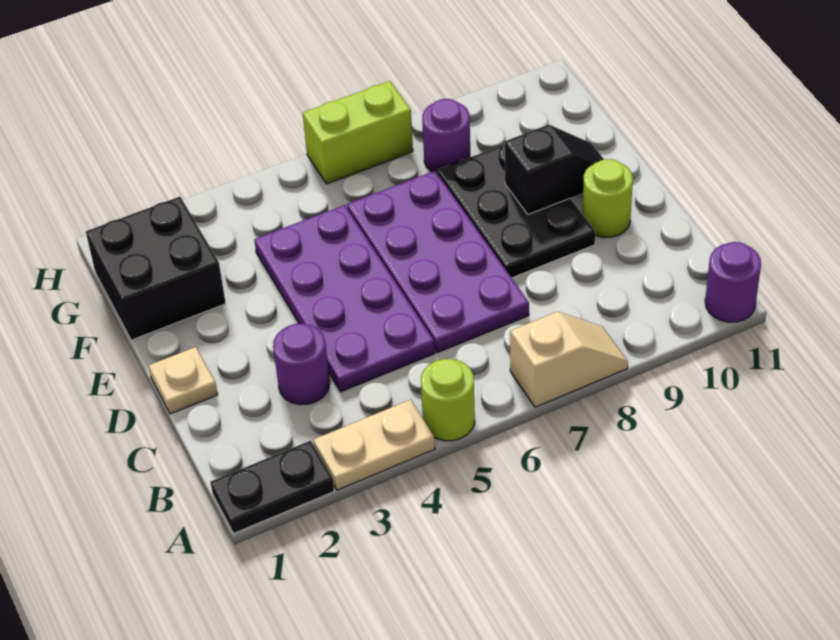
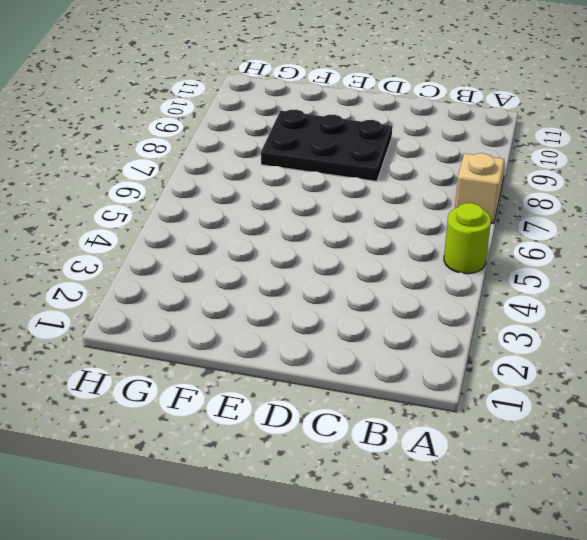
none -> black 1x2 plate [210,441,334,533]
none -> tan 1x2 plate [313,400,435,490]
none -> purple 1x1 round brick [705,242,761,322]

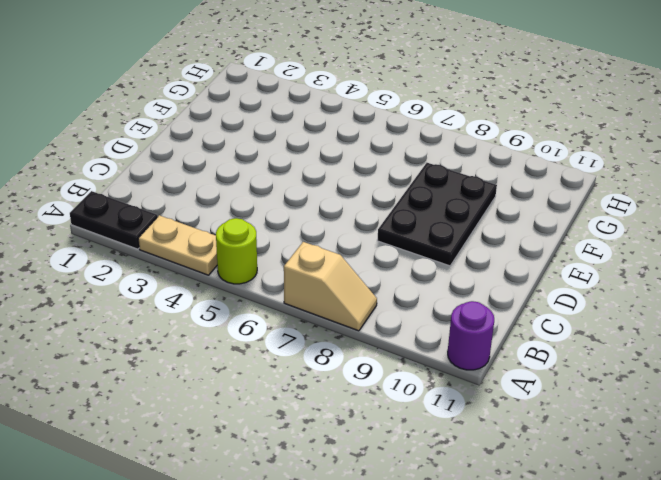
none -> purple 1x1 round brick [273,324,330,405]
none -> purple 2x4 plate [254,205,435,392]
none -> purple 2x4 plate [347,171,529,353]

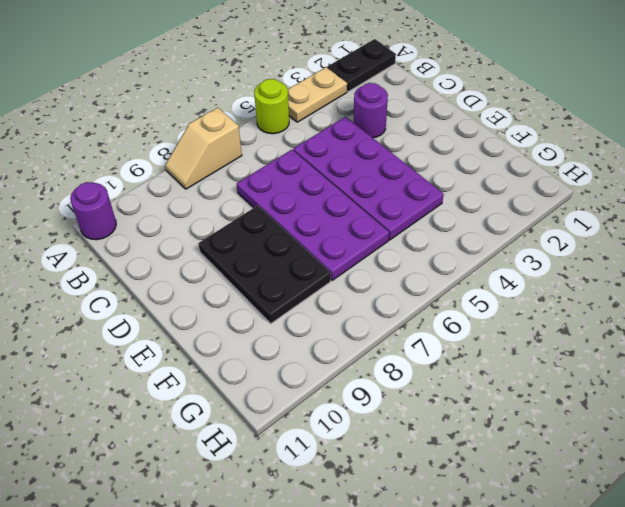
none -> tan 1x1 plate [149,347,218,414]
none -> lime 1x1 round brick [582,159,633,238]
none -> black 2x2 brick [86,197,226,340]

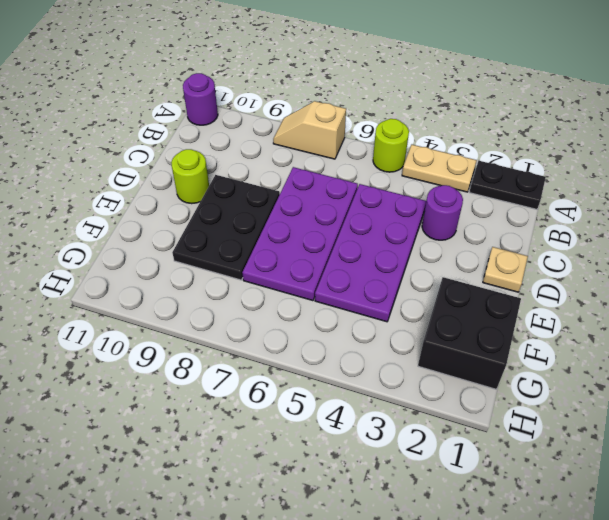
none -> purple 1x1 round brick [422,99,470,173]
none -> lime 1x2 brick [303,81,413,184]
none -> black 1x2 slope [505,125,604,214]

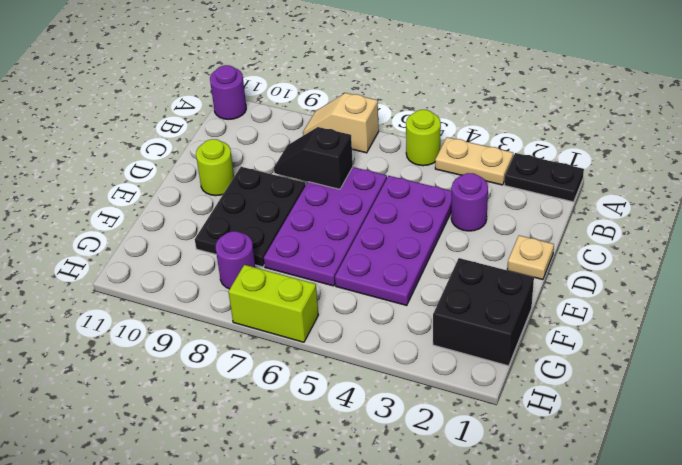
black 1x2 slope [274,127,353,189] -> black 1x2 slope moved to [505,125,604,214]

